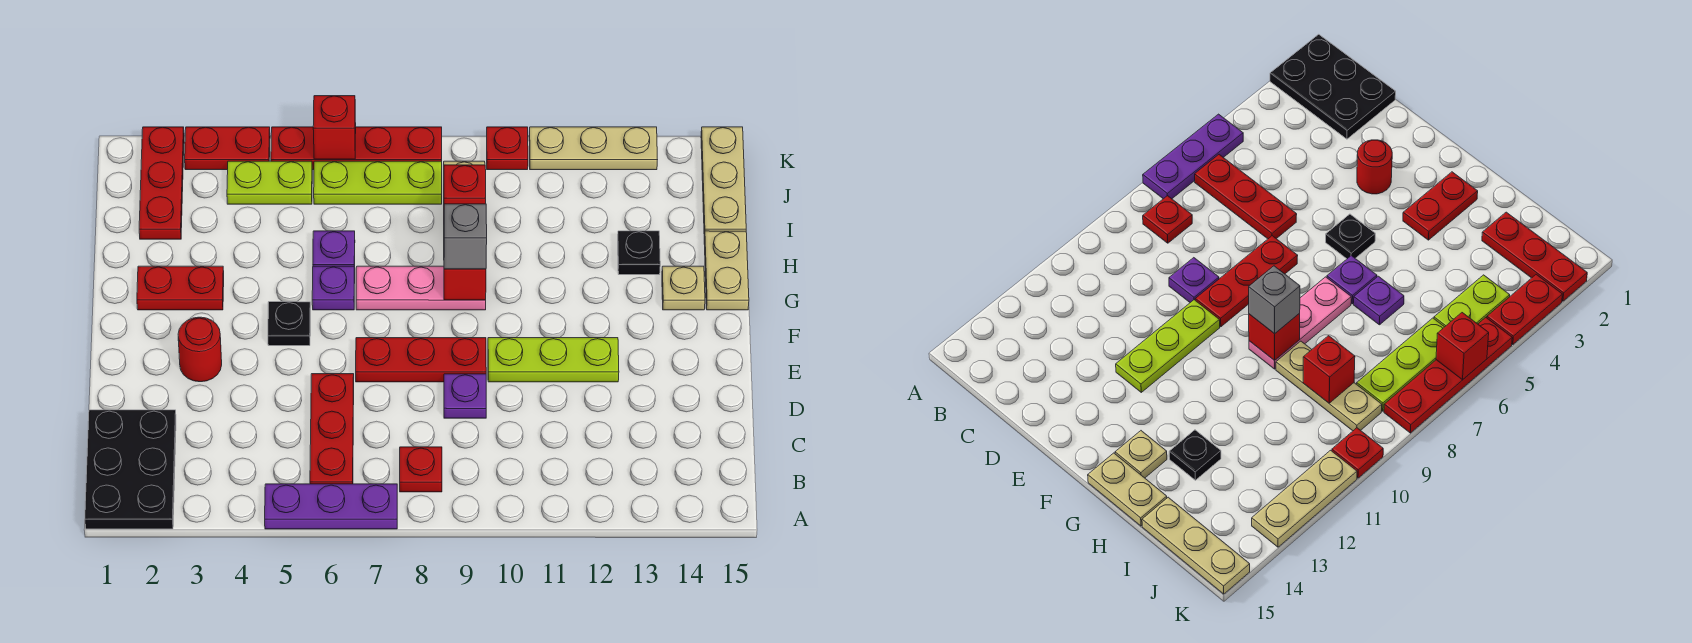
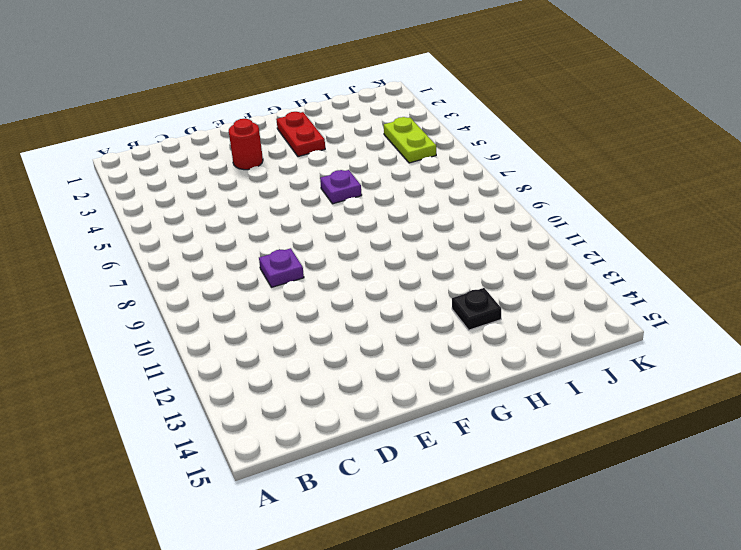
none -> black 2x3 plate [85,410,176,529]
none -> purple 1x3 plate [265,484,397,529]
none -> red 1x3 plate [310,374,354,484]

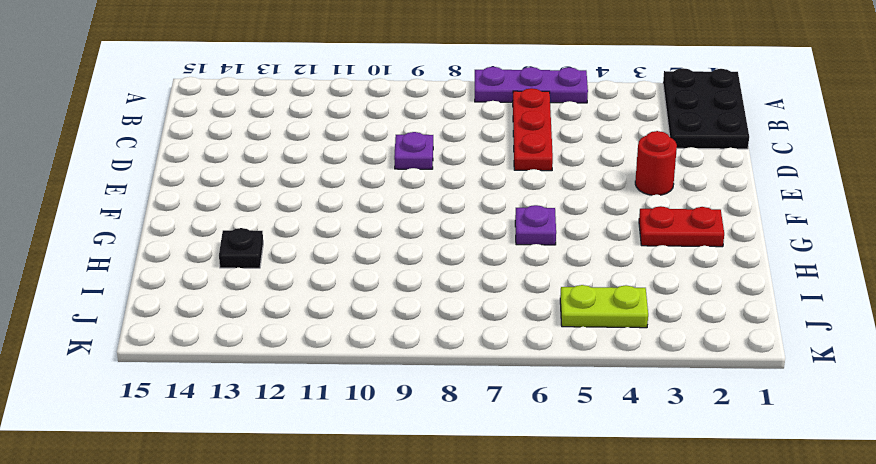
none -> red 1x1 plate [400,447,442,492]
none -> red 1x3 plate [356,338,486,382]
none -> lime 1x3 plate [488,338,619,382]

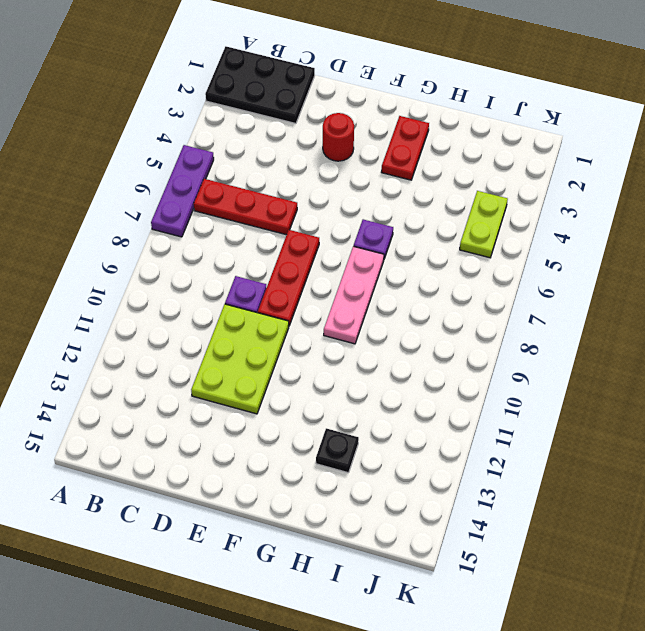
lime 2x3 plate [191,304,289,414] -> lime 1x3 plate [488,338,619,382]
none -> red 1x1 plate [400,447,442,492]
none -> black 1x1 plate [268,302,310,346]
none -> tan 1x1 plate [662,266,705,310]

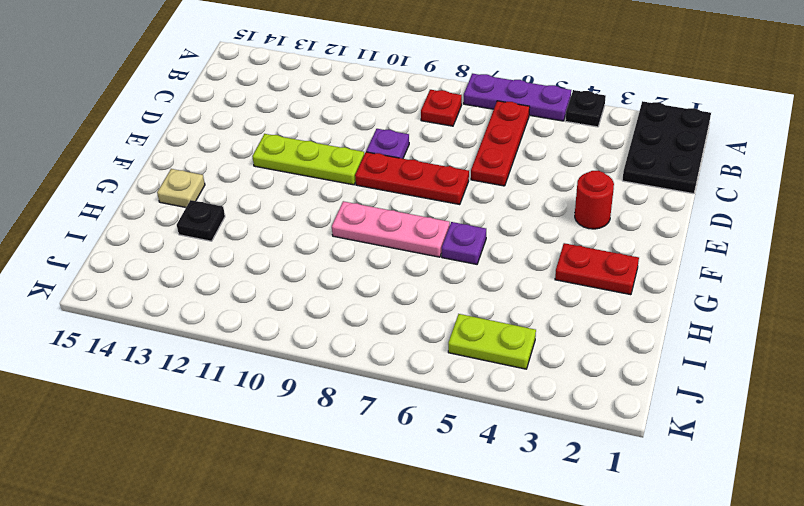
black 1x1 plate [565,90,606,127] -> black 1x1 plate moved to [268,302,310,346]
none -> tan 1x2 plate [704,231,749,310]
none -> purple 1x1 plate [313,231,355,272]
none -> tan 1x3 plate [1276,341,1382,431]

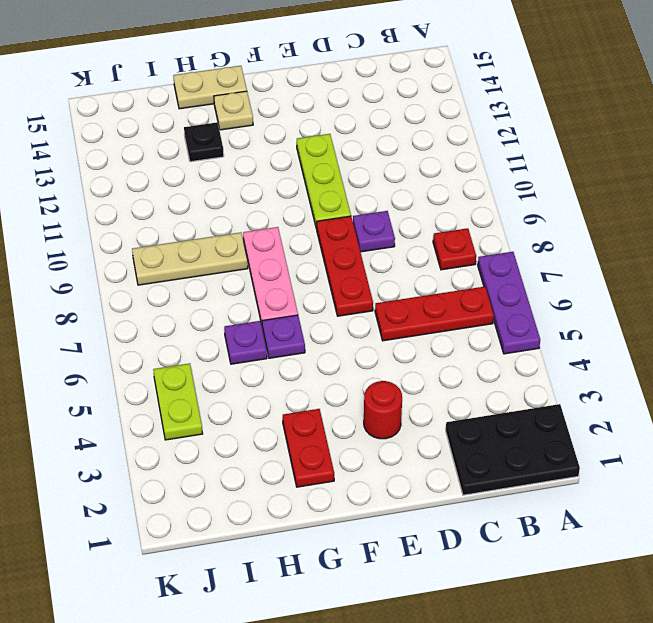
none -> black 1x1 plate [268,302,310,346]
none -> red 1x3 plate [139,127,184,239]
none -> tan 1x3 plate [701,127,746,239]

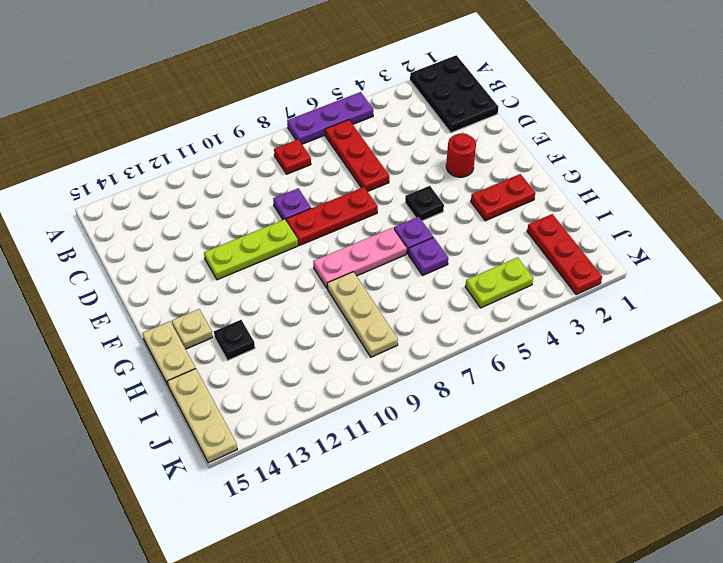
none -> lime 1x3 plate [314,161,442,204]
none -> red 1x2 plate [185,127,270,170]
none -> red 1x4 plate [271,127,442,170]

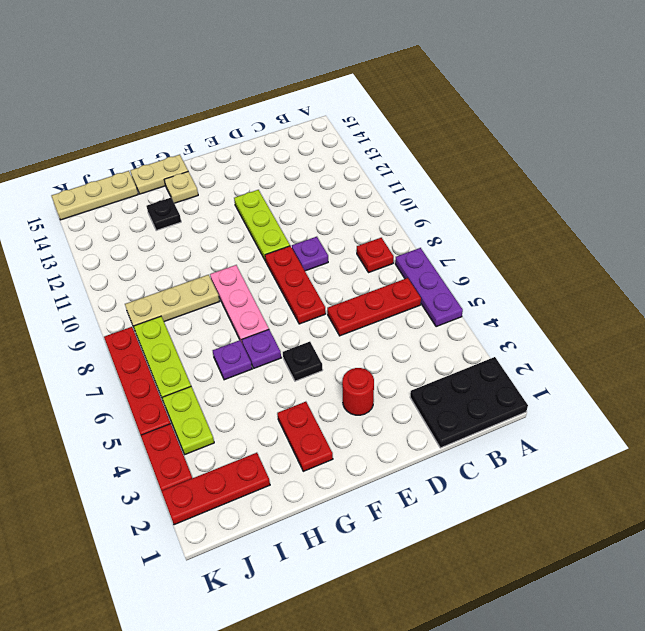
none -> red 1x1 plate [487,127,528,170]
none -> tan 1x3 plate [529,127,657,170]
none -> red 1x1 brick [444,269,486,300]

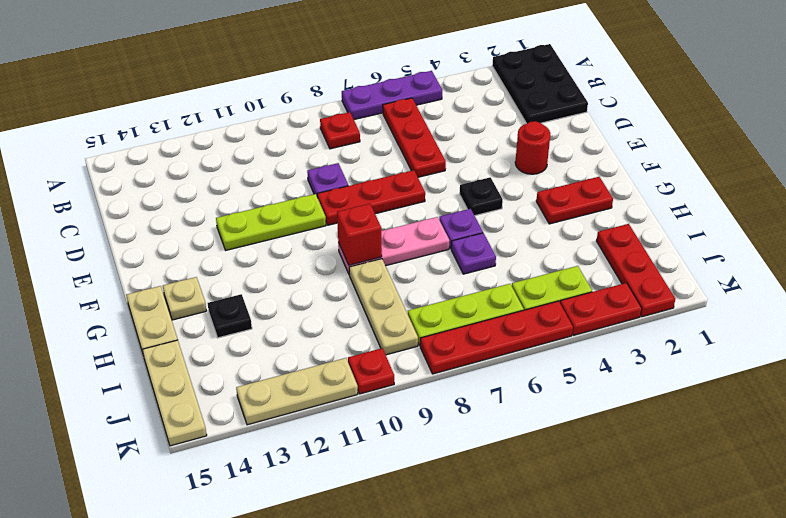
none -> red 1x1 brick [444,165,486,204]
none -> red 1x1 brick [313,96,356,159]
none -> grey 1x1 brick [444,204,487,269]

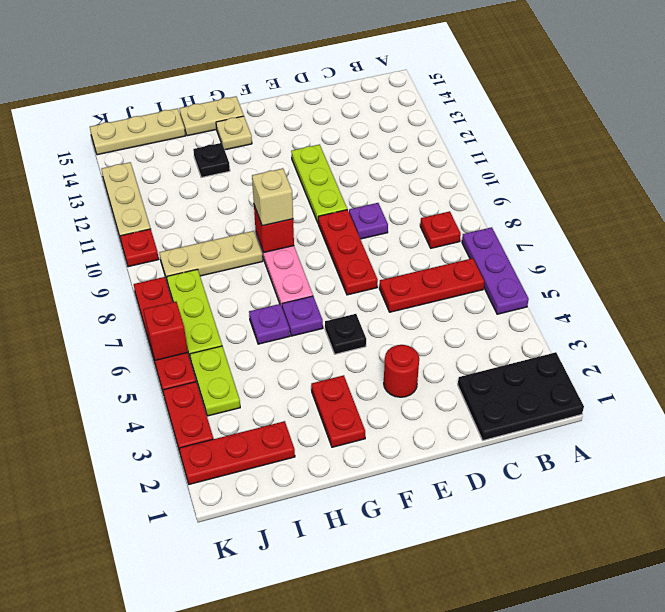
tan 1x1 brick [252,168,293,226] -> grey 1x1 brick [444,204,487,269]
none -> red 1x1 brick [444,165,486,204]

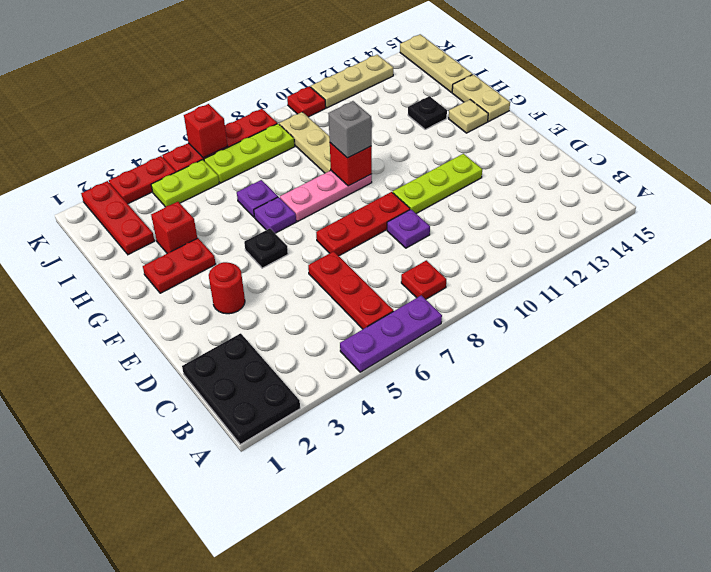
red 1x1 brick [151,202,197,253] -> red 1x1 brick moved to [444,165,486,204]

